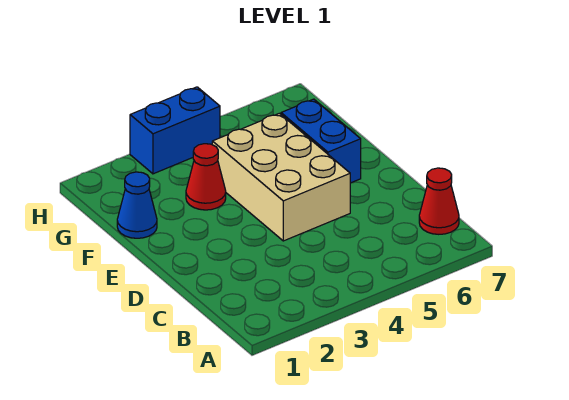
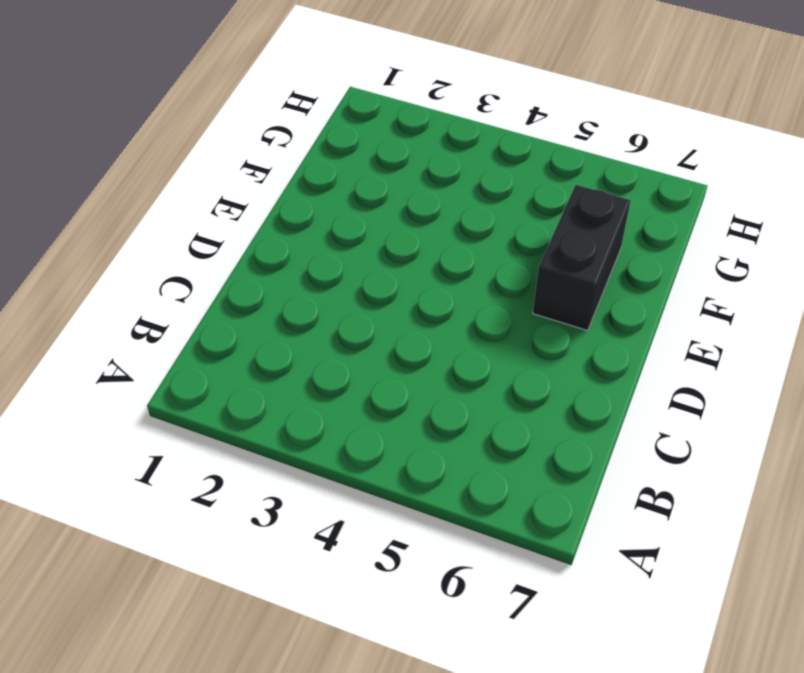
black 1x2 brick [533,185,631,331] -> blue 1x2 brick [281,99,361,183]
none -> red 1x1 cone [419,168,459,234]
none -> tan 2x3 brick [212,113,350,241]

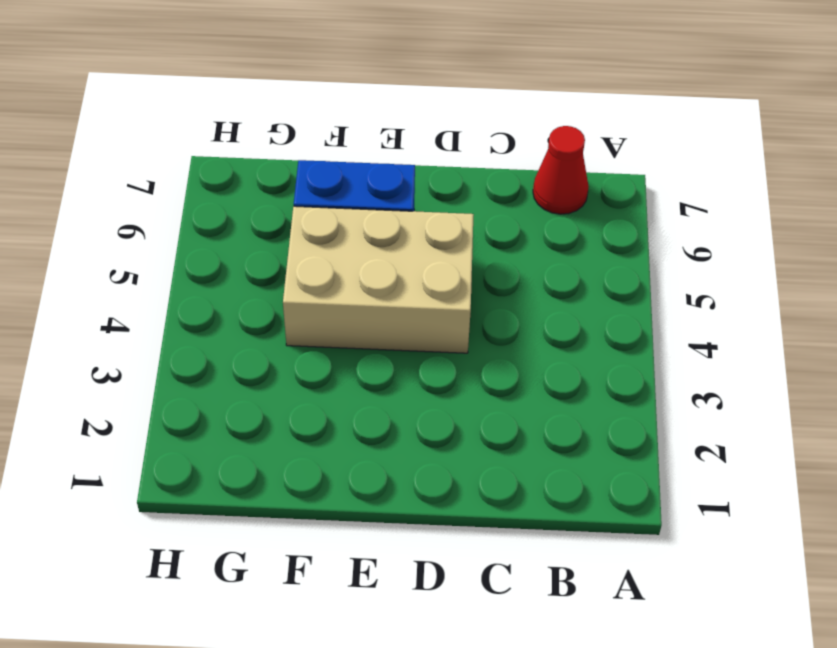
none -> blue 1x1 cone [117,172,157,238]
none -> red 1x1 cone [186,144,226,210]

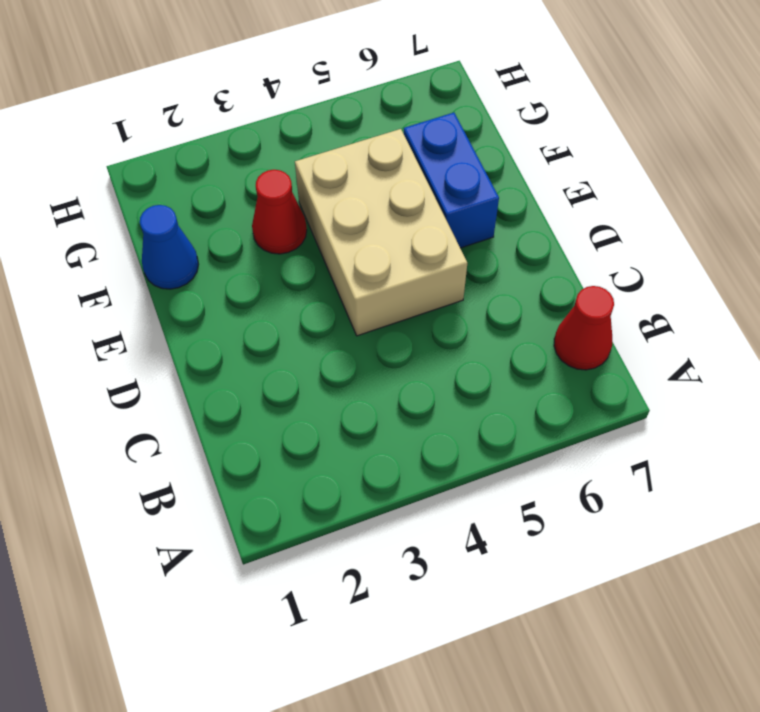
none -> blue 1x2 brick [130,87,220,174]

